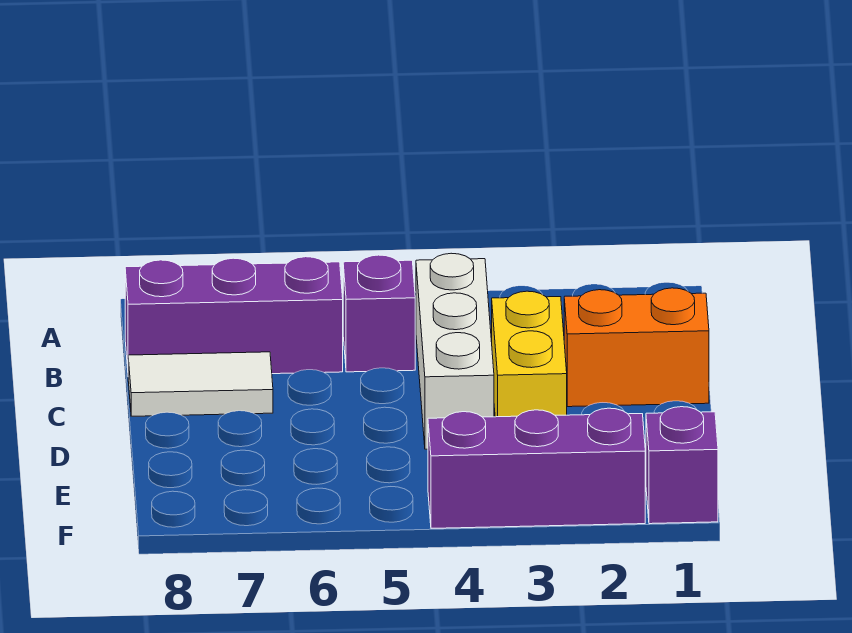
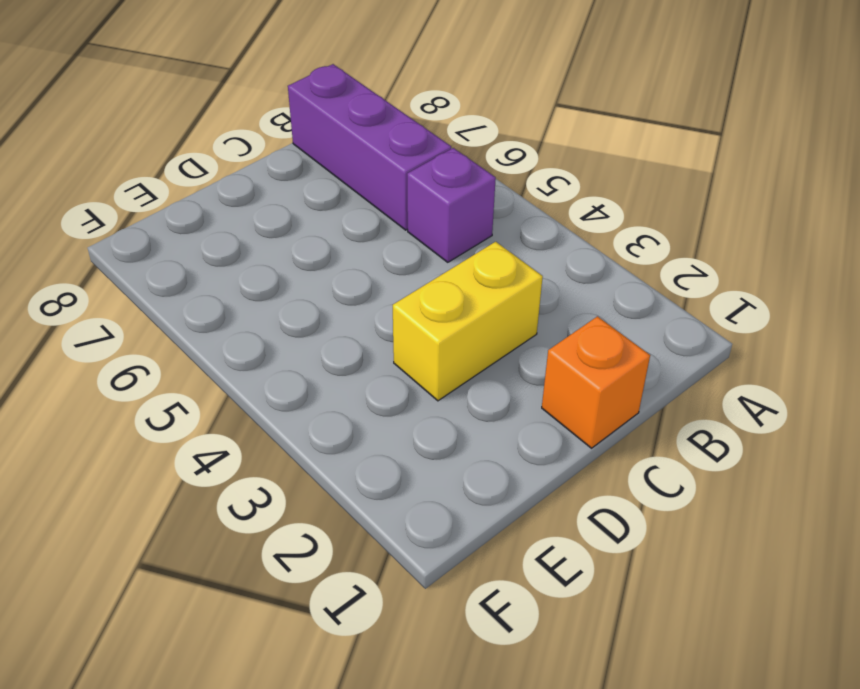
orange 1x1 brick [542,316,650,448] -> orange 1x2 brick [564,288,709,407]
none -> white 1x3 brick [416,253,494,449]
none -> white 1x2 tile [128,352,273,416]

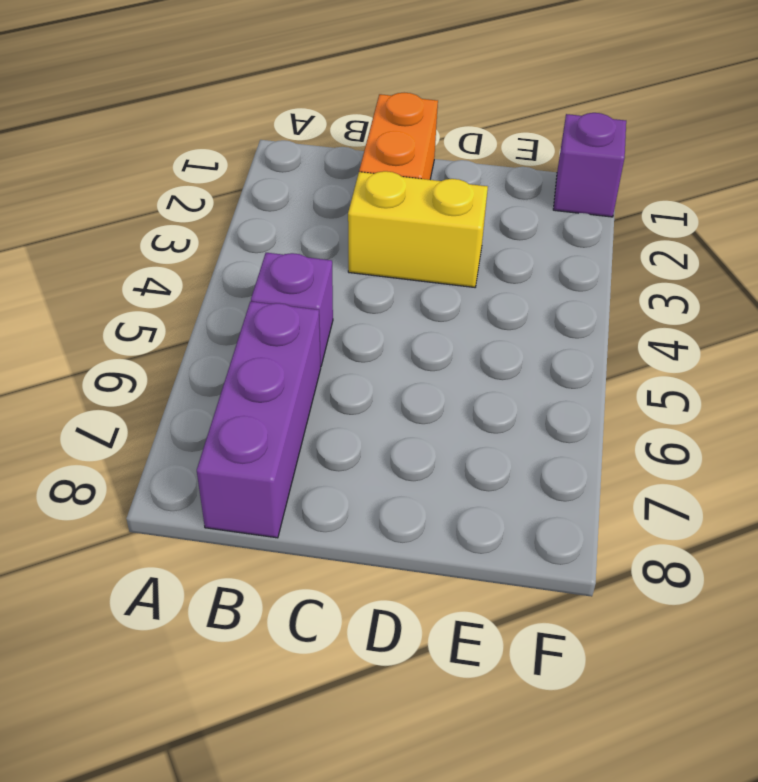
none -> white 1x3 brick [416,253,494,449]
none -> white 1x2 tile [128,352,273,416]

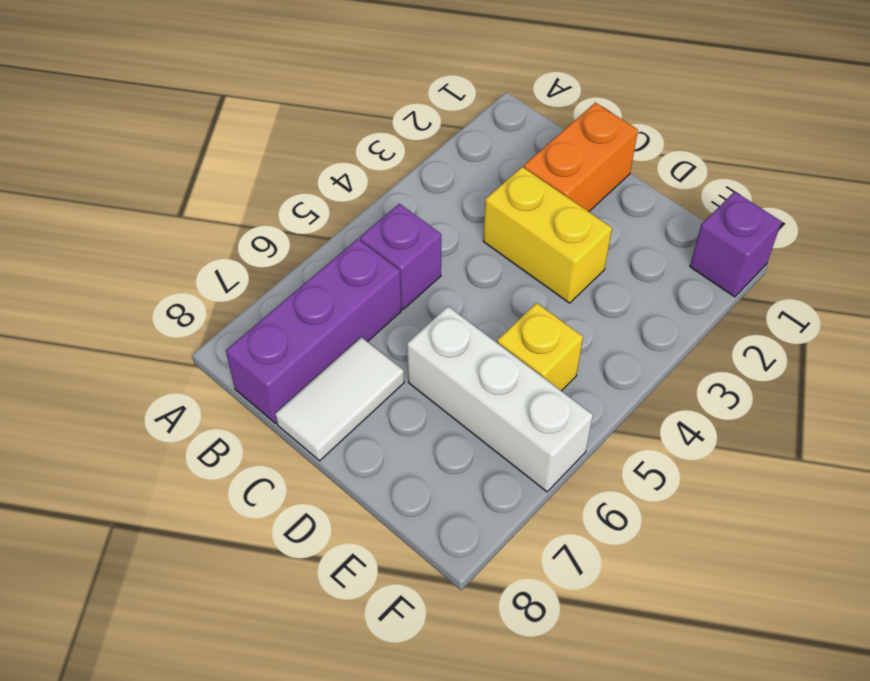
white 1x3 brick [407,307,593,492] -> white 1x3 brick moved to [416,253,494,449]
yellow 1x1 brick [497,303,583,391] -> none
none -> purple 1x3 brick [428,408,645,528]

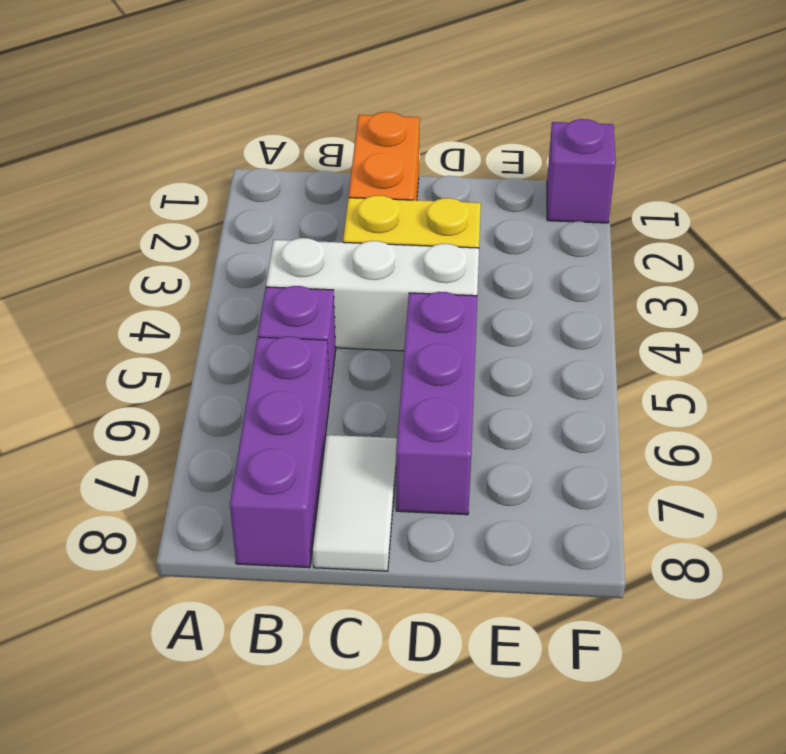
purple 1x3 brick [396,292,477,515] -> purple 1x3 brick moved to [428,408,645,528]

